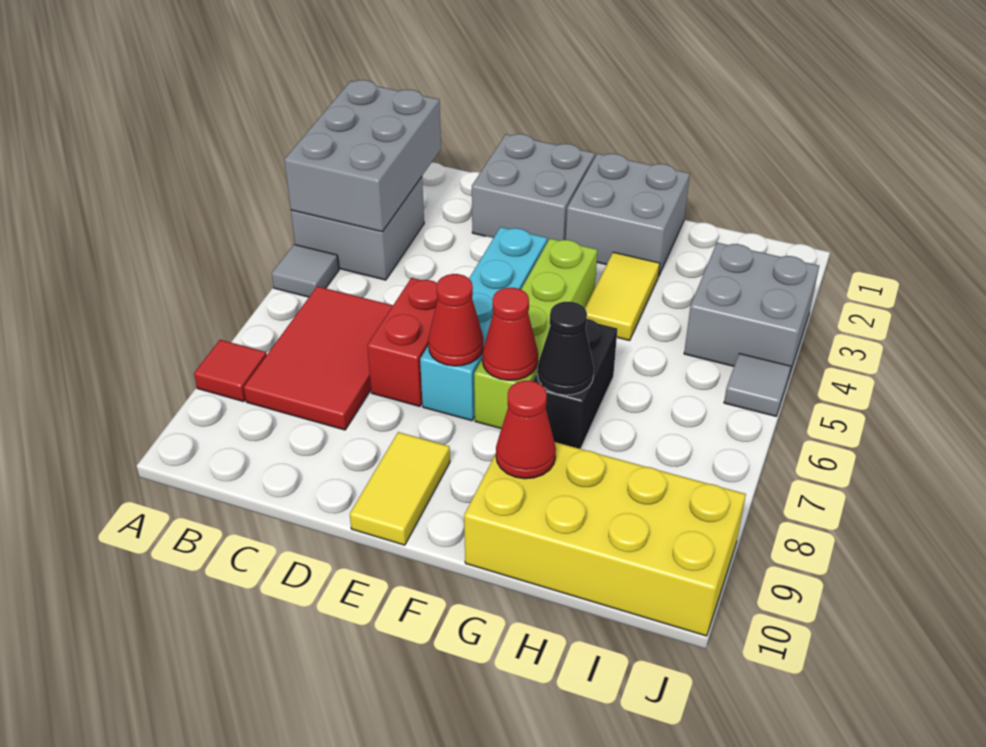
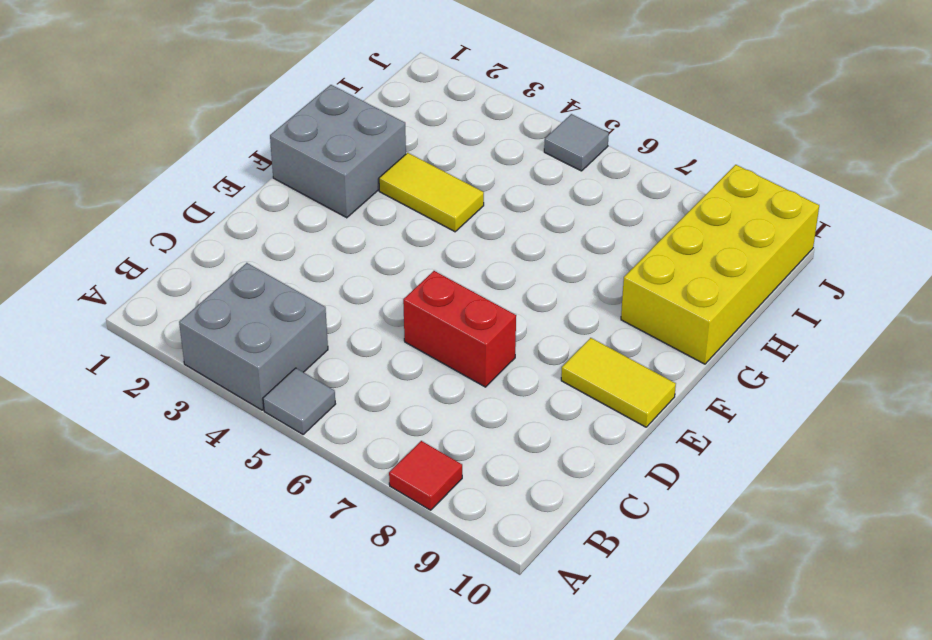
none -> red 2x3 tile [244,286,393,430]
none -> grey 2x2 brick [472,134,595,242]
none -> cyan 1x4 brick [420,227,547,421]

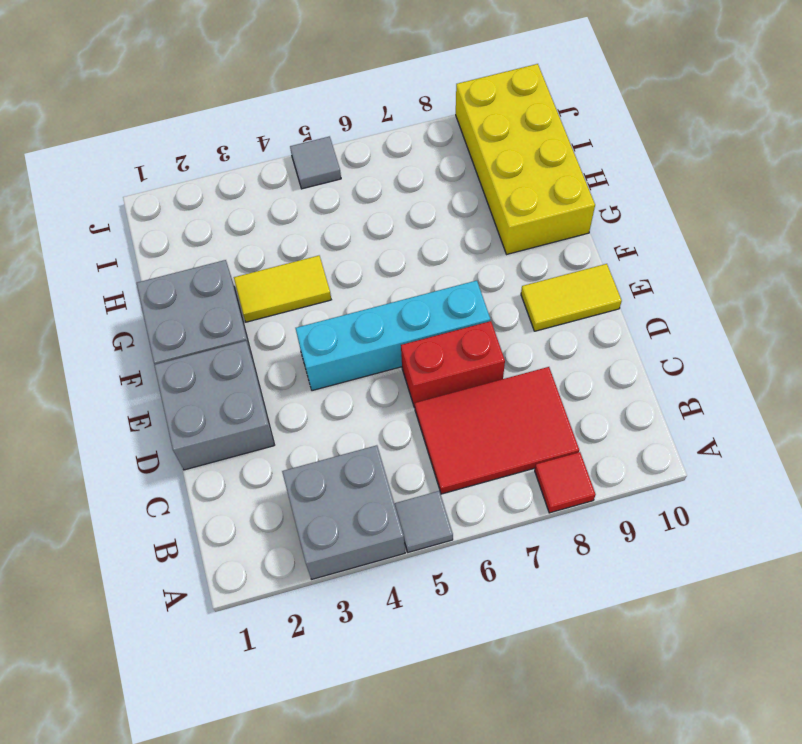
none -> lime 1x4 brick [474,239,597,429]
none -> black 1x2 brick [533,319,617,449]
none -> grey 2x2 brick [684,243,819,376]

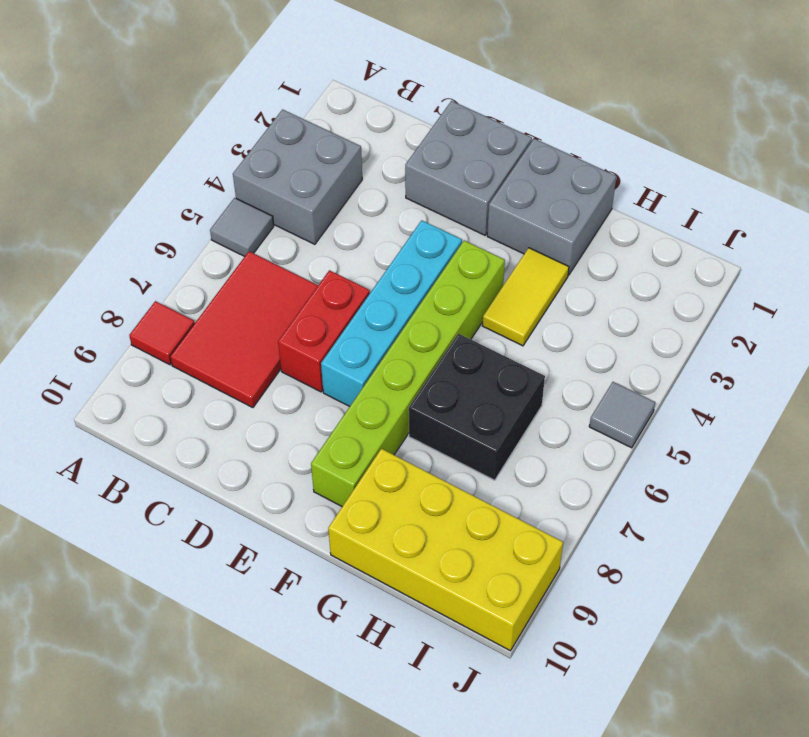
lime 1x6 brick [311,241,505,506] -> lime 1x4 brick [474,239,597,429]
black 2x2 brick [409,334,545,480] -> black 1x2 brick [533,319,617,449]
none -> yellow 1x2 tile [350,432,450,545]
none -> grey 2x2 brick [684,243,819,376]
none -> grey 2x3 brick [284,80,441,232]

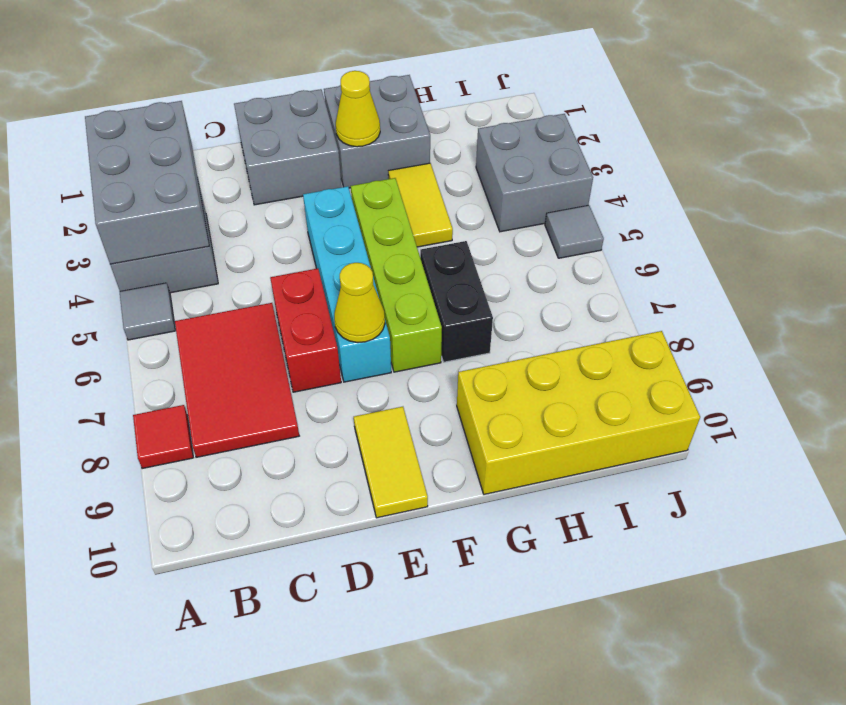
yellow 1x1 cone [334,263,385,343] -> red 1x1 cone [428,274,483,366]
yellow 1x1 cone [336,71,380,147] -> none
none -> red 1x1 cone [482,288,538,380]
none -> black 1x1 cone [537,302,594,395]
none -> red 1x1 cone [496,381,556,479]

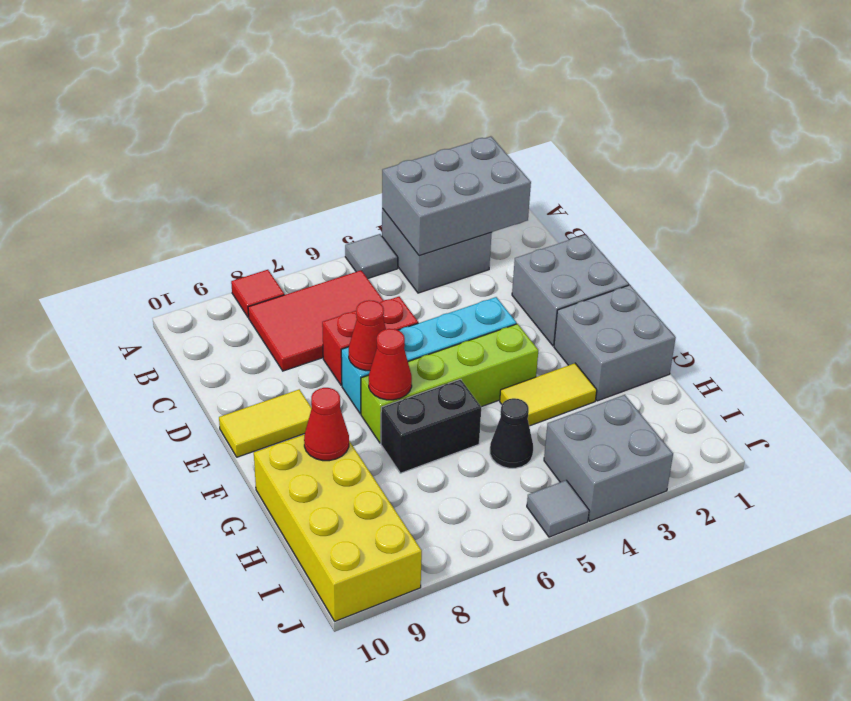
black 1x1 cone [490,398,533,468] -> black 1x1 cone moved to [537,302,594,395]

